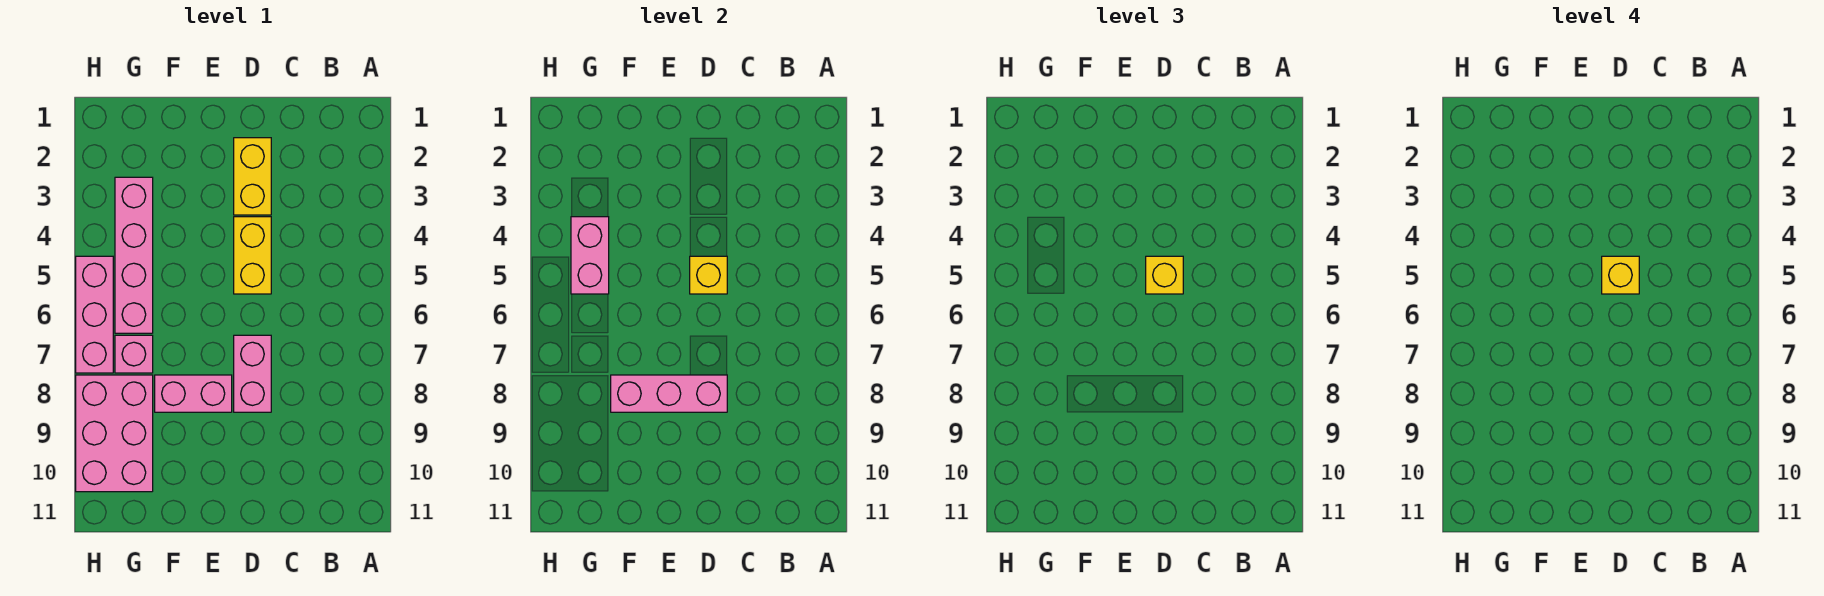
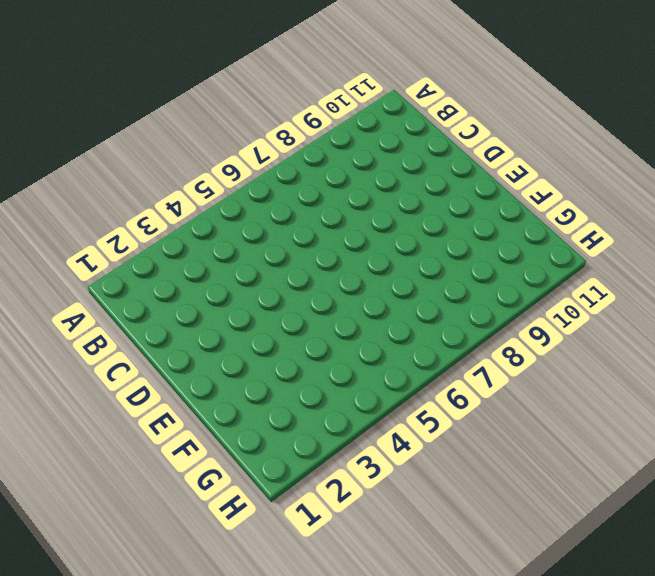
none -> yellow 1x2 brick [234,138,271,215]
none -> yellow 1x2 brick [234,217,271,294]
none -> pink 1x2 brick [234,335,271,412]

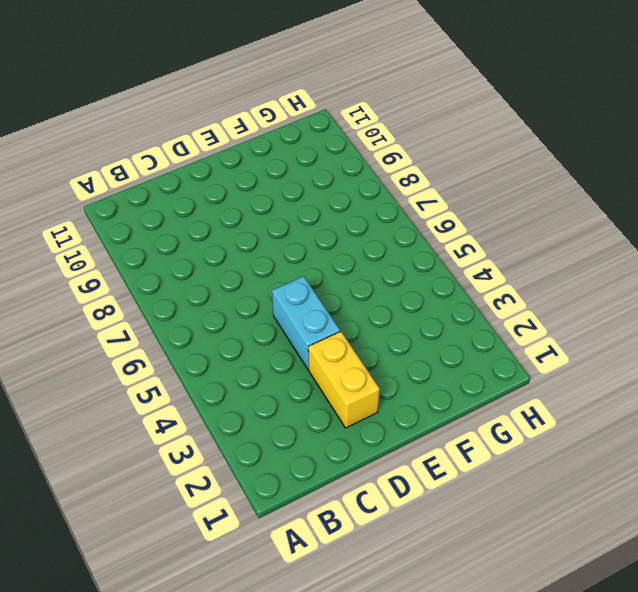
cyan 1x2 brick [272,276,340,369] -> yellow 1x2 brick [234,217,271,294]
none -> pink 1x2 brick [234,335,271,412]
none -> pink 1x2 brick [155,375,232,412]
none -> pink 1x4 brick [115,177,153,333]

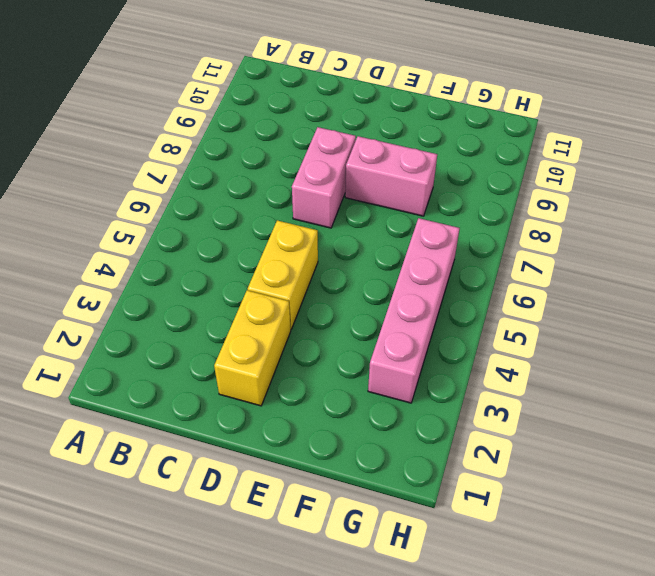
none -> pink 1x1 brick [115,335,153,373]
none -> pink 2x3 brick [76,375,153,492]
none -> pink 1x3 brick [76,256,113,373]

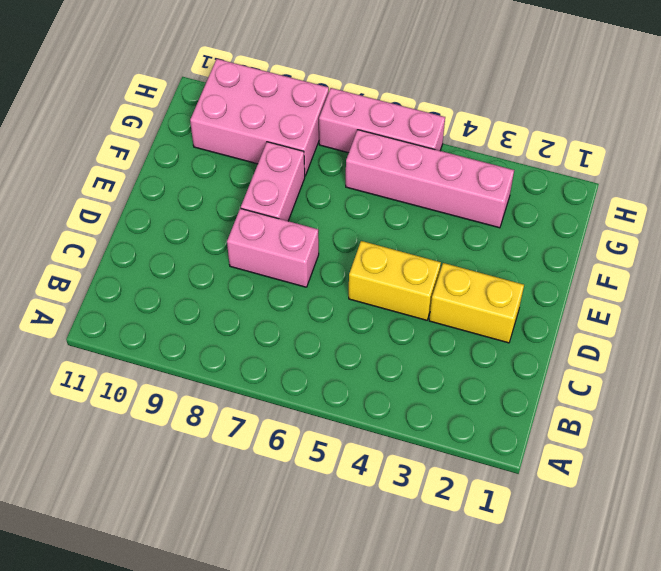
none -> pink 1x1 brick [115,335,153,373]
none -> yellow 1x1 brick [690,256,727,294]
none -> pink 1x3 brick [611,375,727,412]

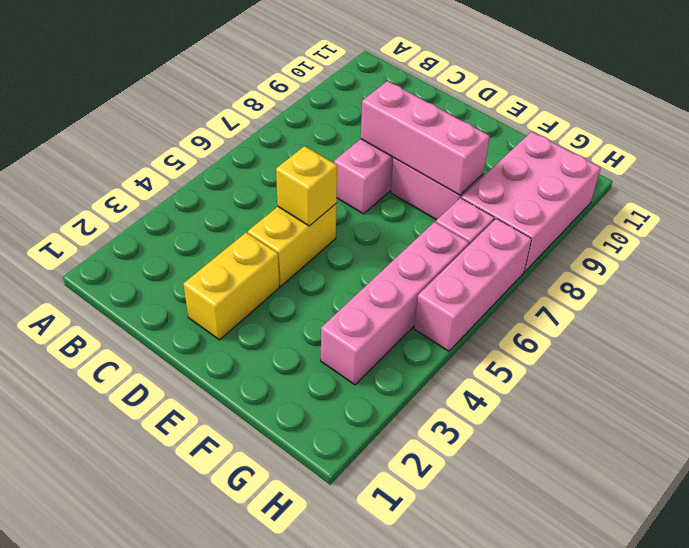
none -> pink 1x2 brick [571,217,609,294]
none -> yellow 1x1 brick [1146,256,1183,294]
none -> yellow 1x1 brick [1602,256,1639,294]

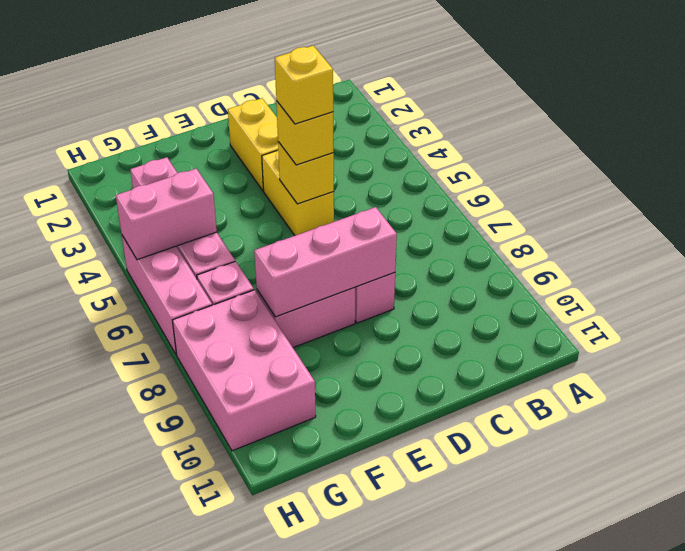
pink 1x2 brick [116,169,217,260] -> pink 1x2 brick turned to [571,217,609,294]

